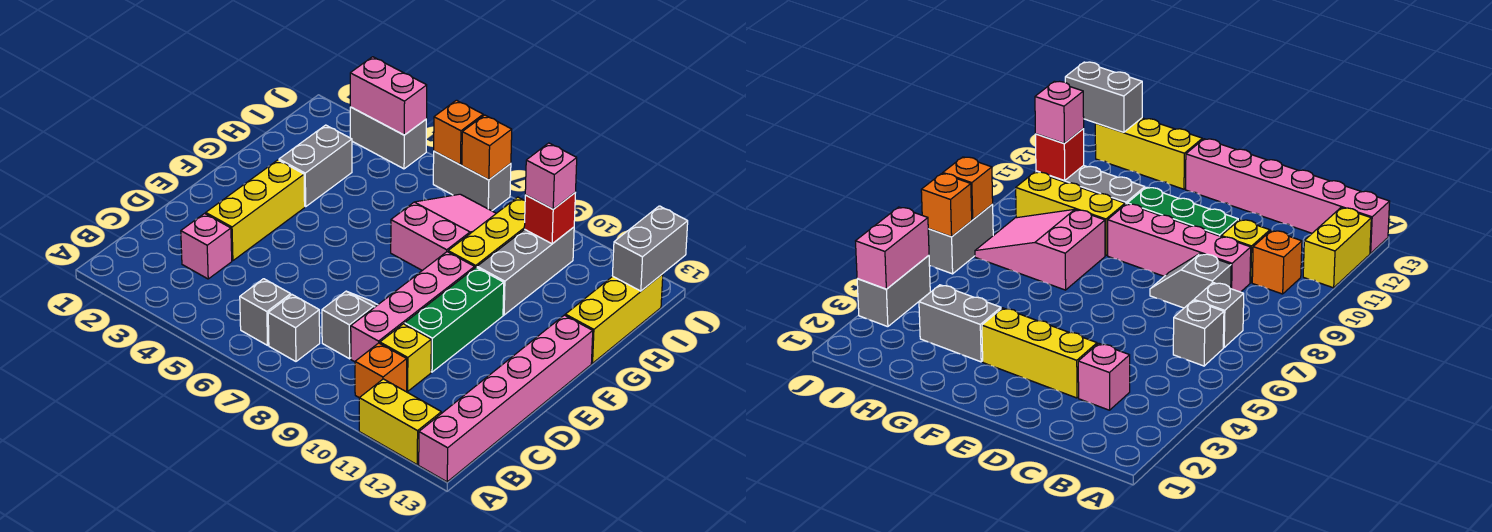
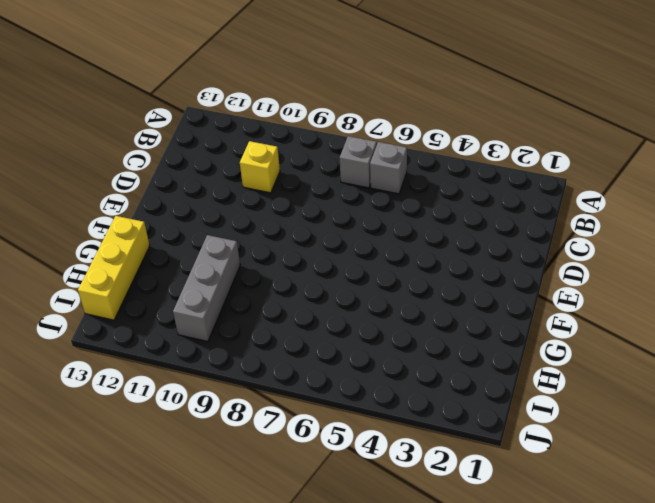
none -> yellow 1x2 brick [359,379,441,465]
none -> pink 1x6 brick [419,315,593,482]
none -> orange 1x1 brick [355,343,407,398]

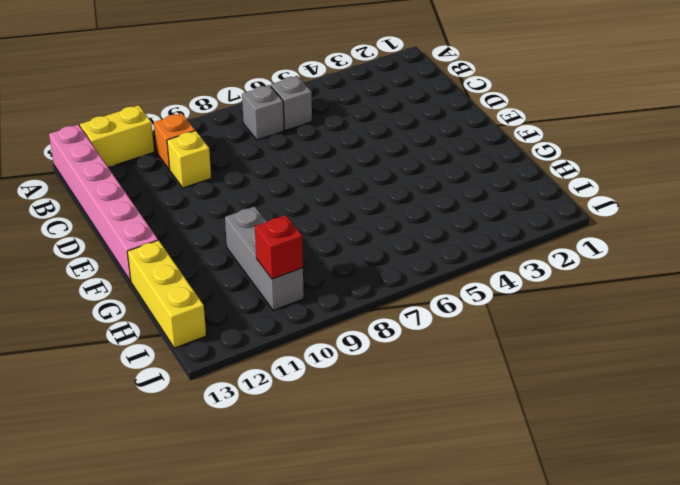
none -> pink 1x1 brick [181,214,232,279]
none -> grey 1x2 slope [322,291,377,359]
none -> pink 1x4 brick [351,252,475,362]

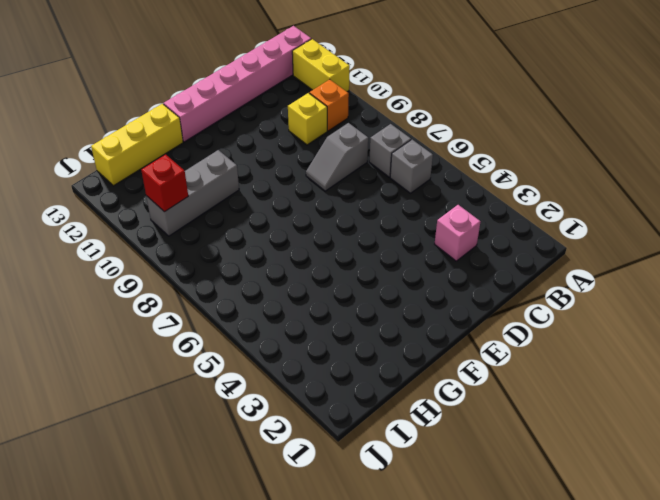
none -> pink 1x4 brick [351,252,475,362]
none -> yellow 1x3 brick [206,160,305,261]
none -> green 1x3 brick [405,267,504,372]

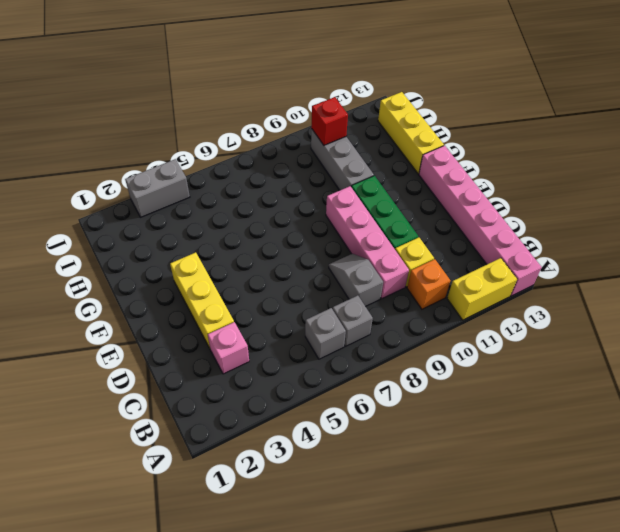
none -> grey 1x2 brick [279,125,352,207]
none -> pink 2x3 slope [391,194,496,270]
none -> yellow 1x3 brick [448,197,525,268]

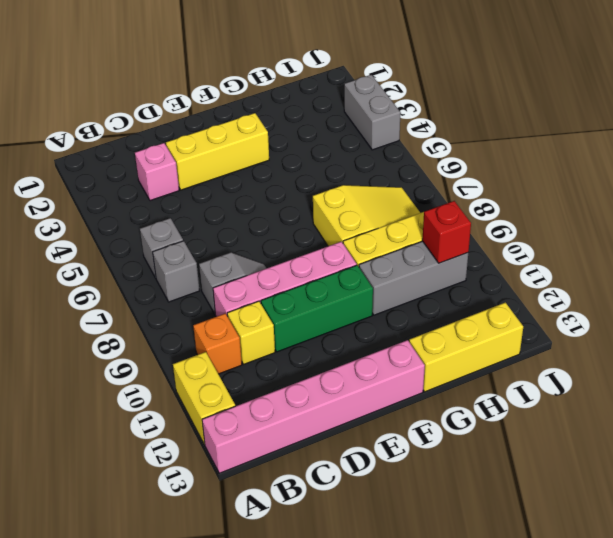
yellow 2x3 slope [313,185,420,246] -> pink 2x3 slope [391,194,496,270]
none -> grey 1x2 brick [279,125,352,207]
none -> grey 1x2 brick [433,151,511,211]
none -> grey 1x2 brick [613,206,688,291]

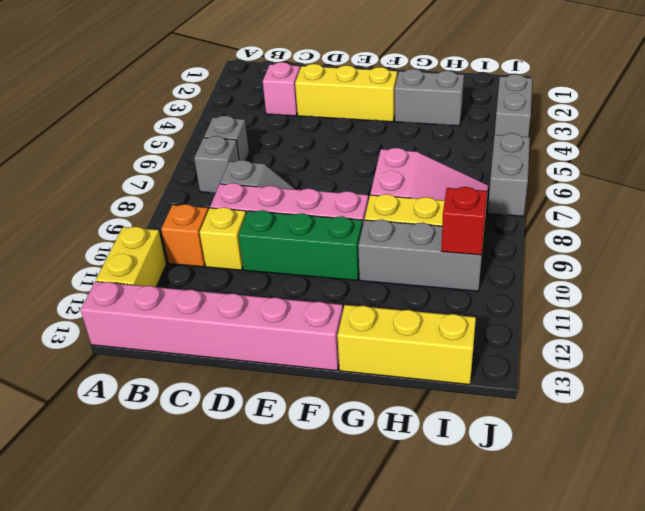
none -> grey 1x2 brick [613,206,688,291]
none -> pink 1x2 brick [350,57,427,135]
none -> orange 1x1 brick [434,100,483,165]

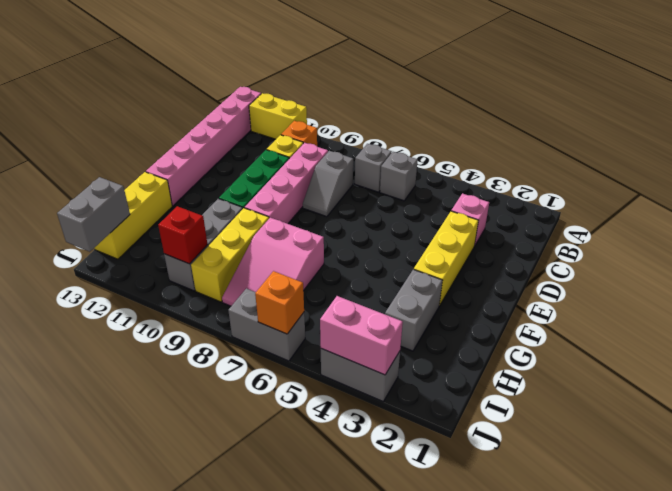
none -> orange 1x1 brick [462,115,512,180]
none -> pink 1x1 brick [525,143,577,209]

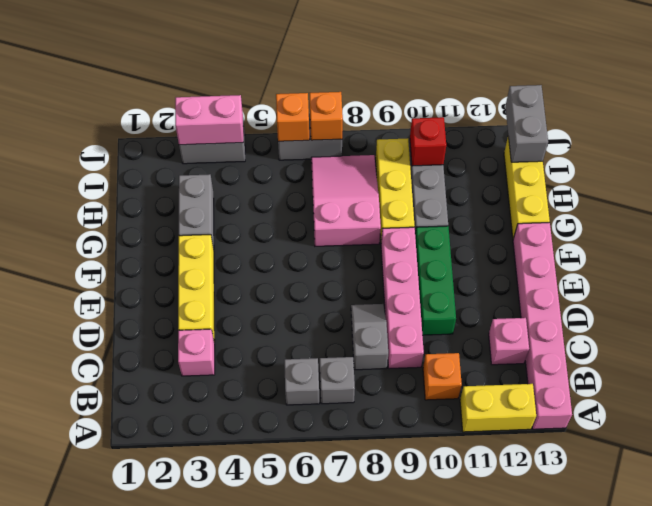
pink 1x1 brick [489,318,529,365] -> pink 1x1 brick moved to [525,143,577,209]
none -> yellow 1x1 brick [380,324,431,391]

